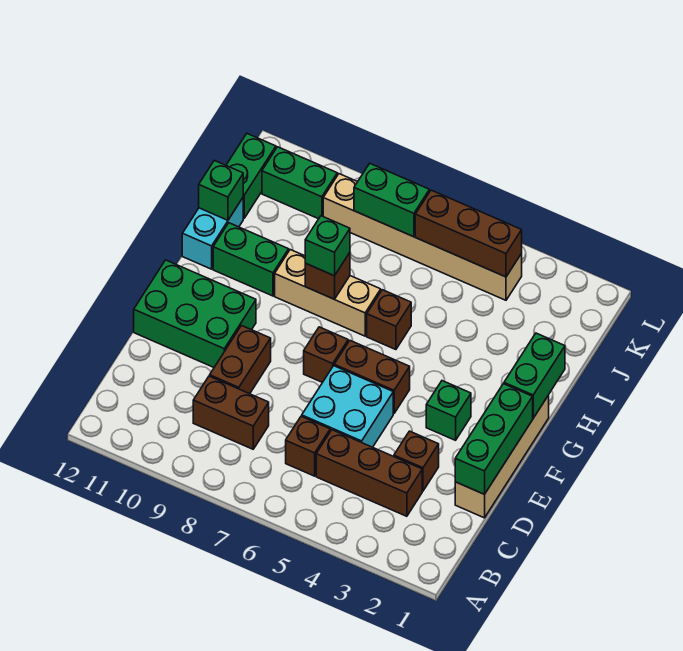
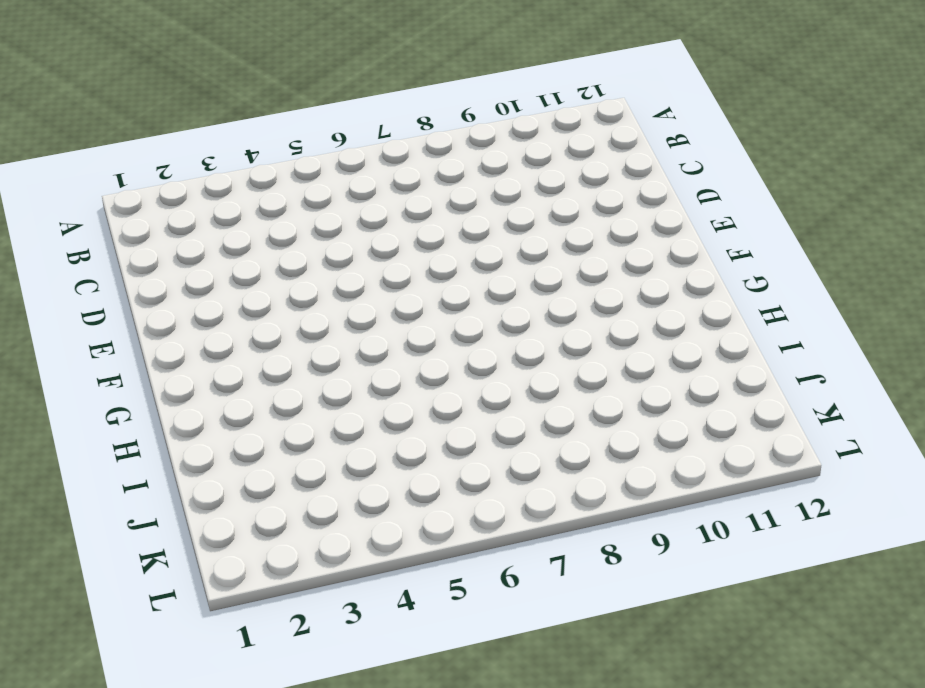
none -> brown 1x3 brick [316,430,422,516]
none -> brown 1x1 brick [286,416,330,476]
none -> brown 1x2 brick [193,376,269,449]

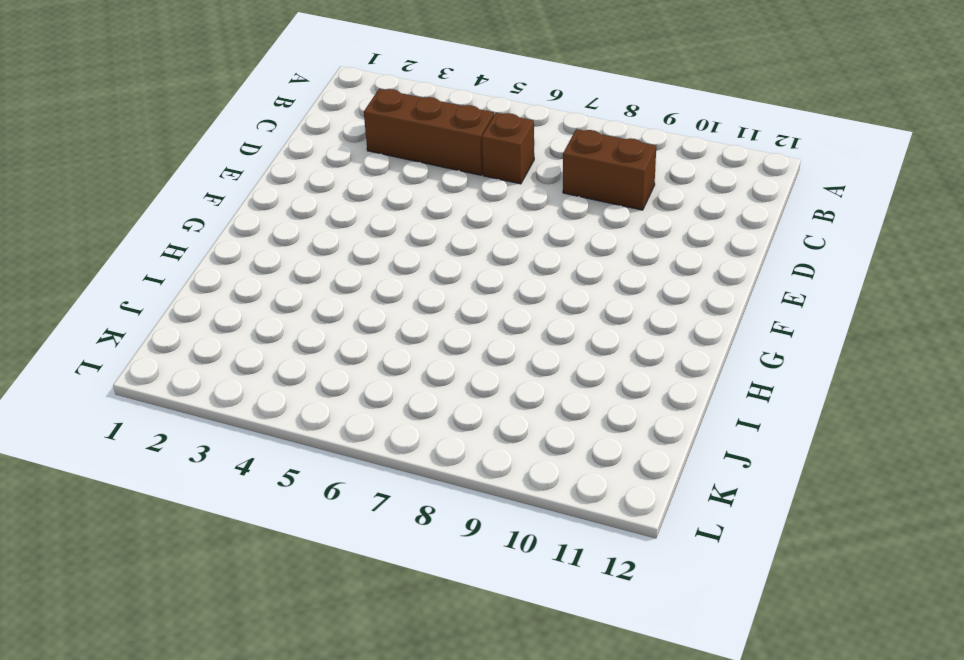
none -> tan 1x4 brick [455,395,549,518]
none -> brown 1x1 brick [394,431,439,491]
none -> cyan 2x2 brick [302,366,393,447]

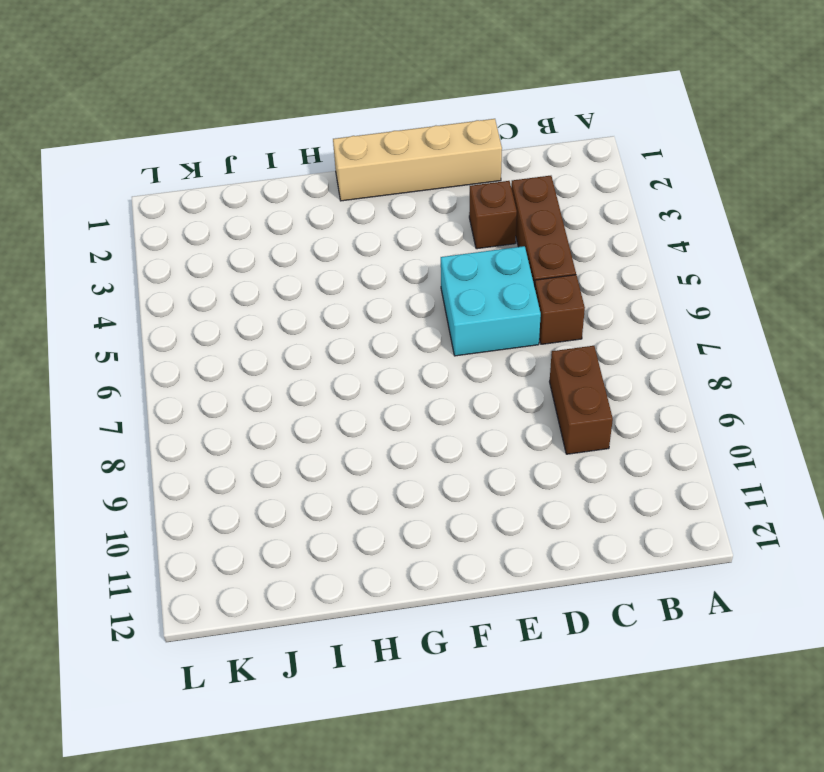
none -> brown 1x2 brick [210,326,271,394]
none -> green 2x3 brick [134,260,256,367]
none -> green 1x1 brick [426,381,471,440]

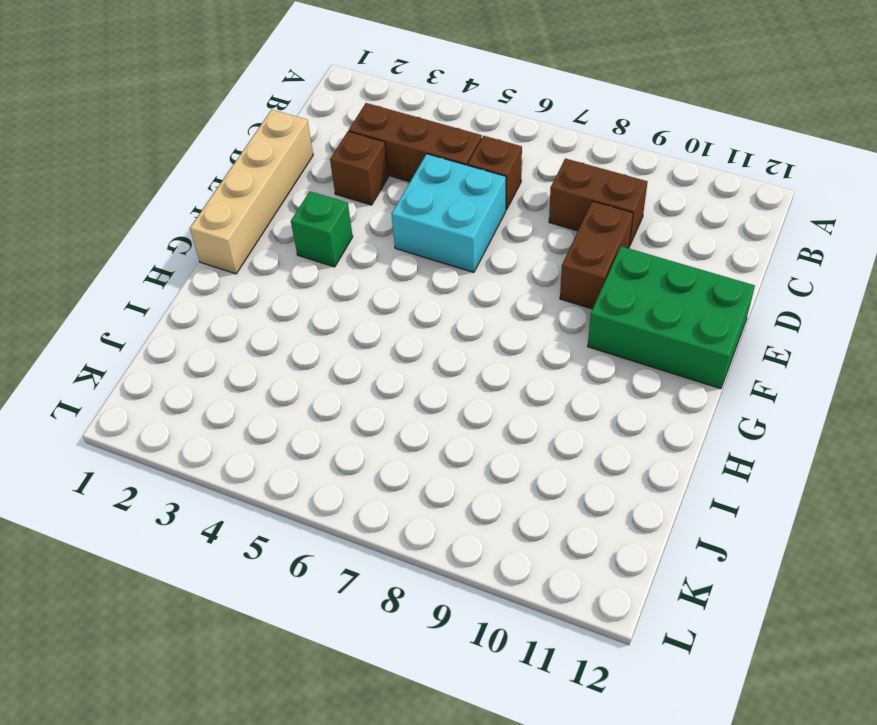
none -> brown 1x2 brick [334,341,410,414]
none -> brown 1x1 brick [304,327,348,382]
none -> brown 1x1 brick [367,290,411,350]

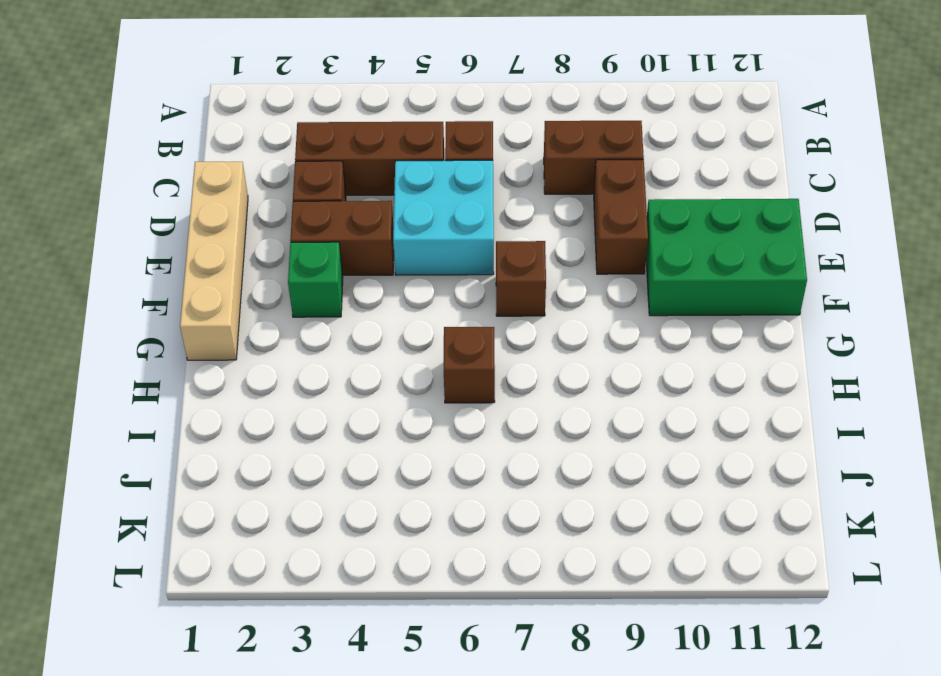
brown 1x2 brick [290,201,394,275] -> brown 1x2 brick moved to [334,341,410,414]
none -> tan 1x3 brick [275,250,381,336]
none -> green 1x2 brick [213,223,289,296]
none -> cyan 1x2 brick [182,198,243,269]

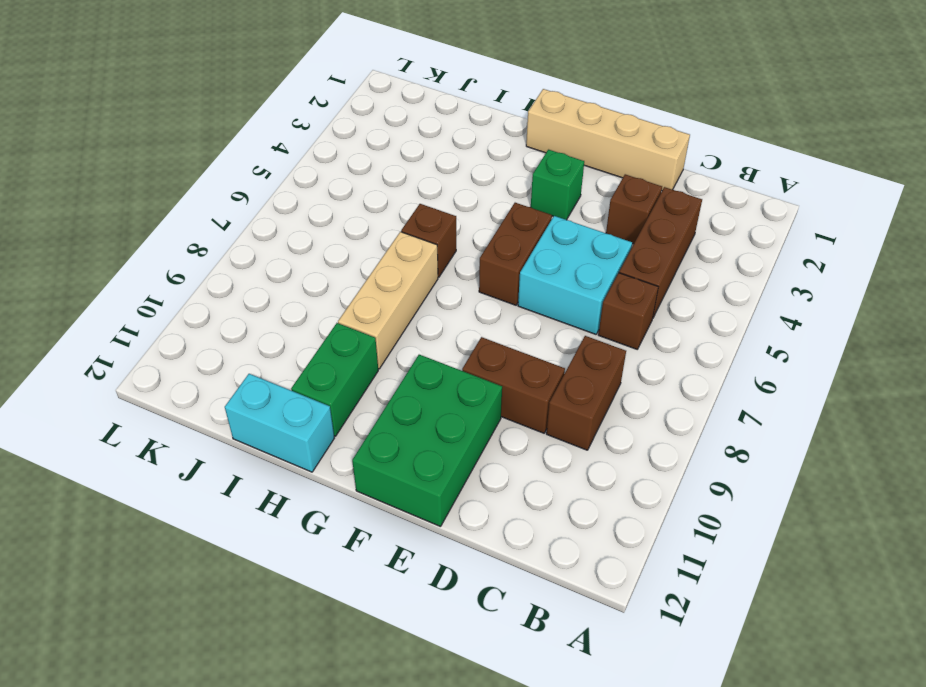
none -> brown 1x1 brick [304,327,348,382]
none -> green 1x2 brick [226,134,276,218]
none -> tan 1x6 brick [323,174,522,300]

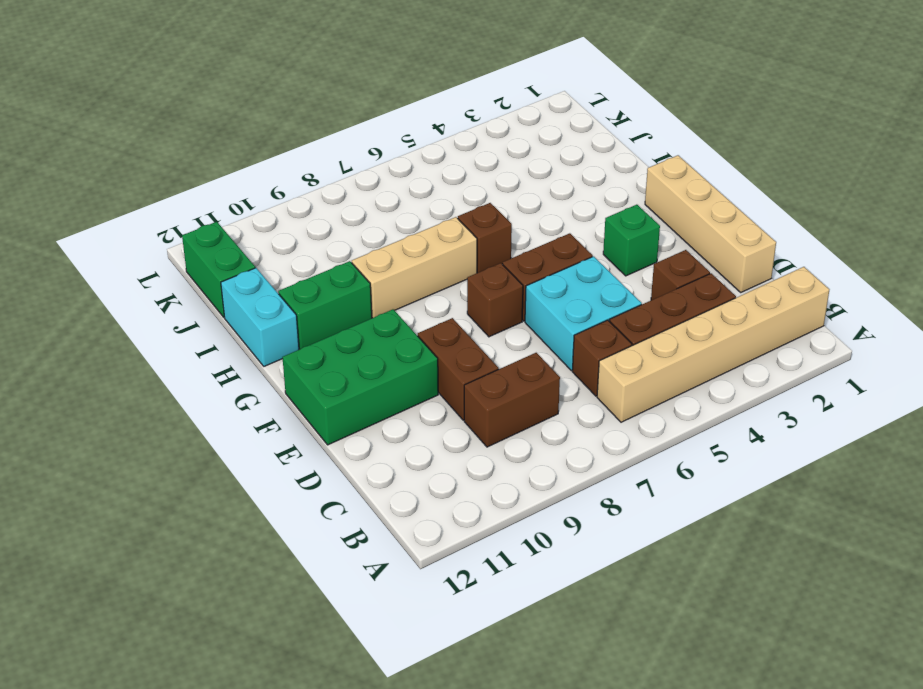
tan 1x6 brick [597,267,830,422] -> tan 1x6 brick moved to [323,174,522,300]
none -> green 1x2 brick [262,147,337,219]
none -> green 1x3 brick [455,384,533,494]
none -> green 1x2 brick [504,333,565,418]

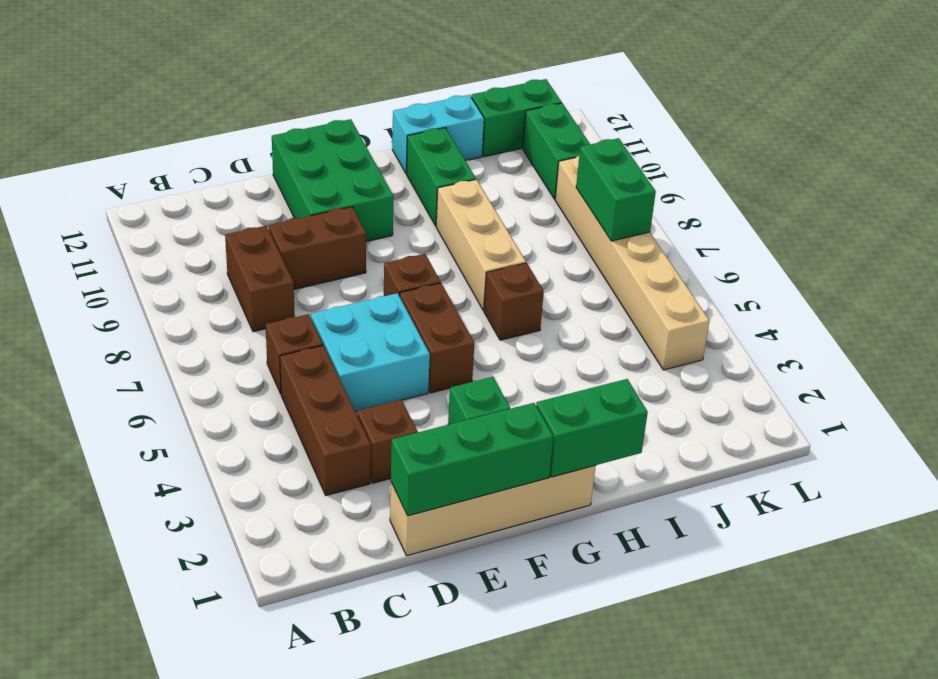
none -> brown 1x1 brick [305,253,350,299]
none -> green 1x1 brick [199,160,243,220]
none -> brown 1x3 brick [415,190,522,277]

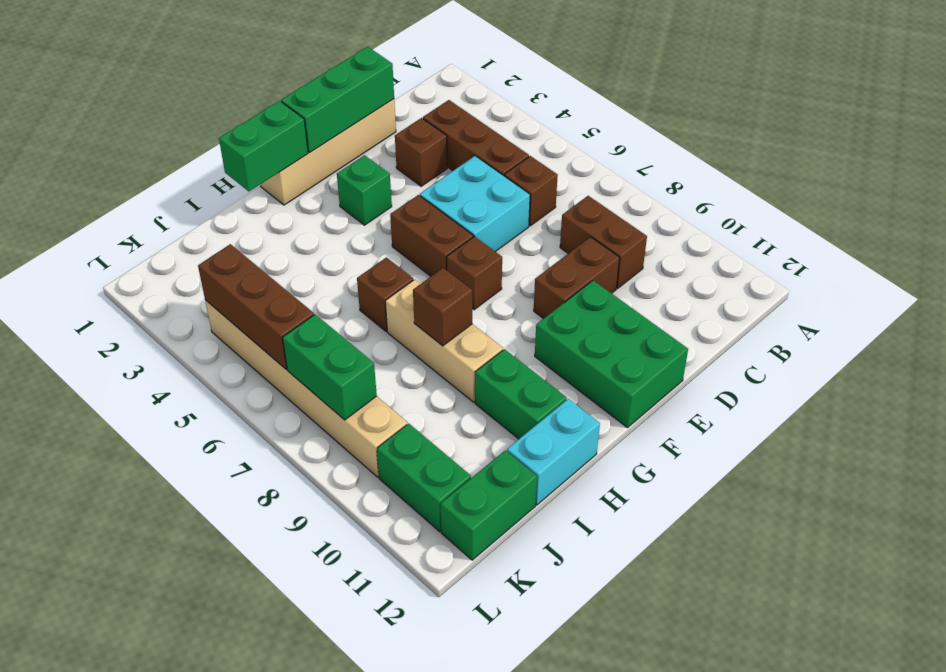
none -> green 1x1 brick [199,160,243,220]
none -> green 1x1 brick [305,216,350,276]

